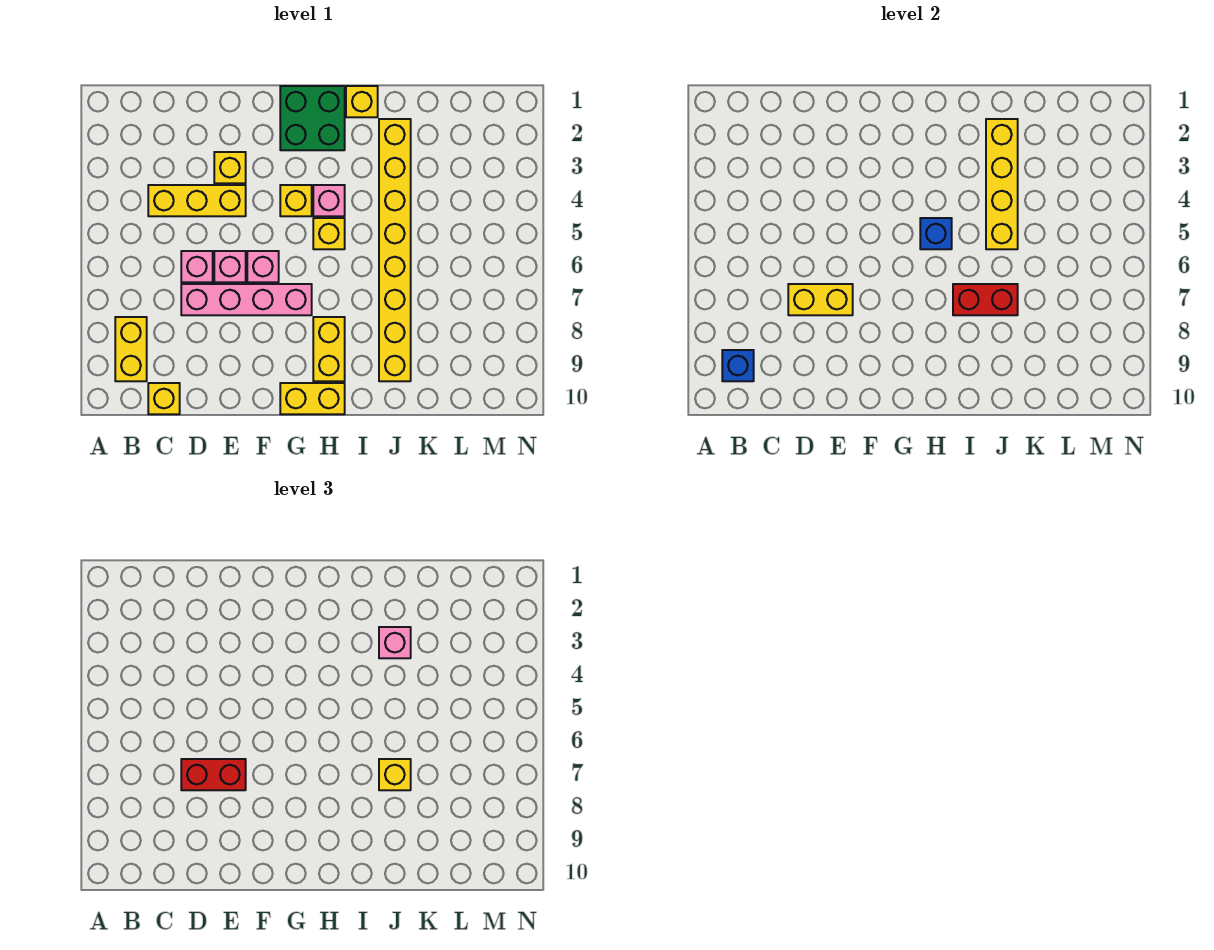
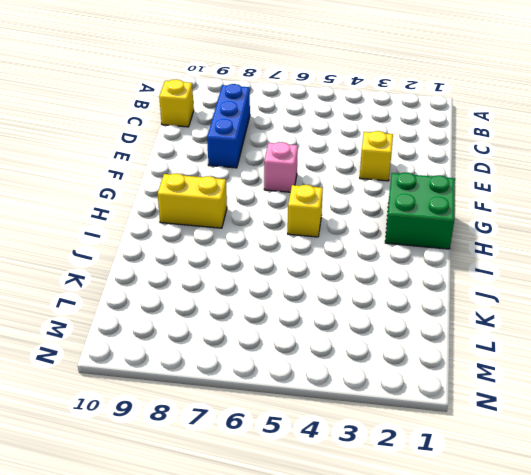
blue 1x3 brick [207,84,250,168] -> none
none -> yellow 1x2 brick [115,317,147,381]
none -> yellow 1x3 brick [148,185,246,216]
none -> pink 1x1 brick [181,251,213,282]

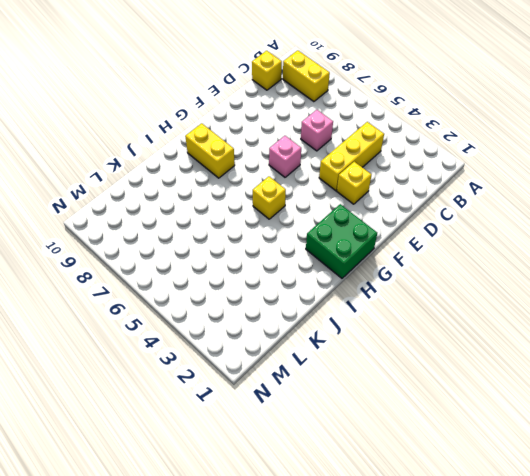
none -> pink 1x4 brick [181,284,312,315]
none -> pink 1x1 brick [214,251,246,282]
none -> yellow 1x1 brick [280,185,312,216]

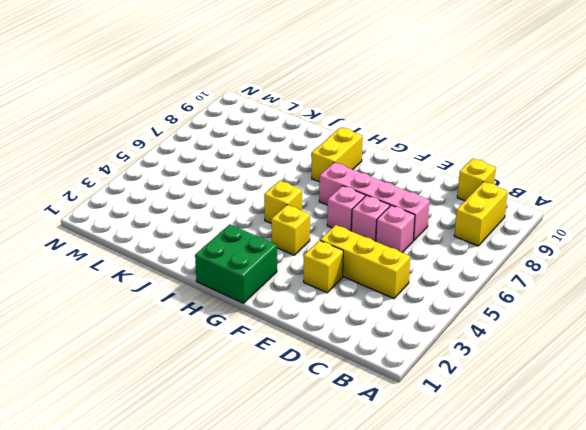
none -> yellow 1x2 brick [280,383,345,414]
none -> pink 1x1 brick [313,185,345,216]
none -> yellow 1x1 brick [346,86,378,117]

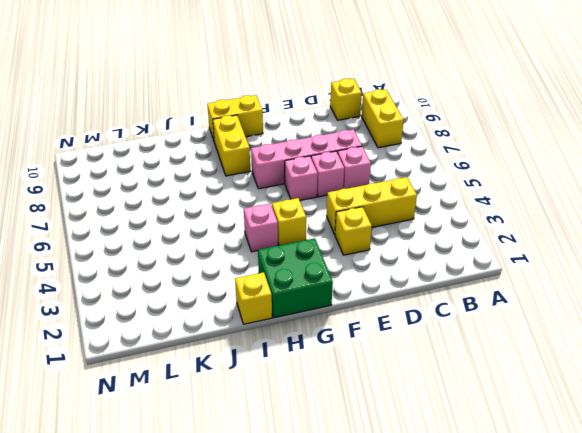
none -> yellow 1x1 brick [313,218,345,249]
none -> yellow 1x8 brick [379,119,411,381]
none -> blue 1x1 brick [722,350,754,381]

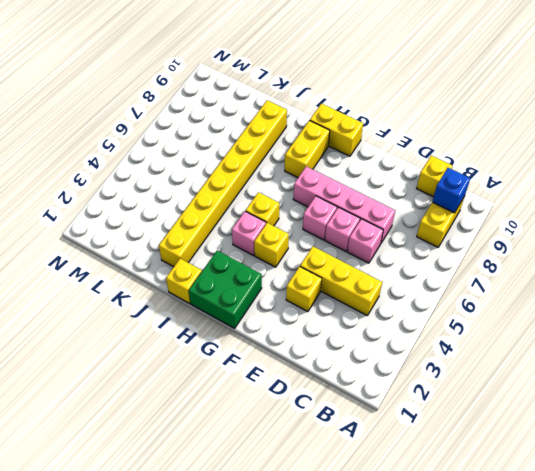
none -> yellow 1x2 brick [788,284,853,315]
none -> blue 1x1 brick [920,218,952,249]
none -> red 1x2 brick [953,284,1018,315]

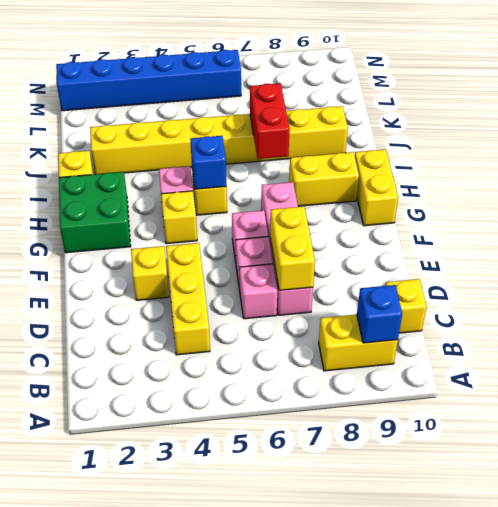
blue 1x6 brick [56,50,241,111] -> none
none -> yellow 1x4 brick [986,119,1018,249]
none -> red 1x2 brick [181,759,246,790]
none -> pink 1x1 brick [379,627,411,658]

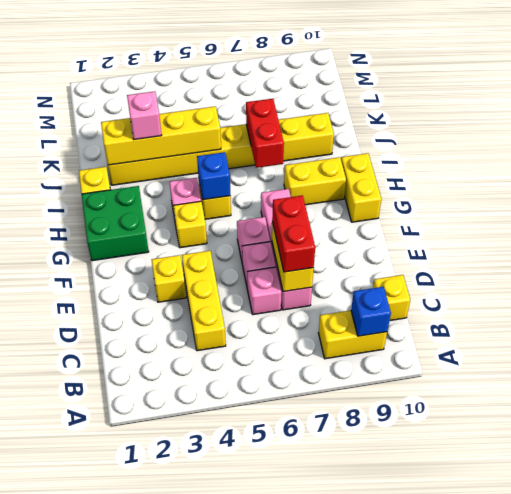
none -> yellow 1x1 brick [379,759,411,790]

